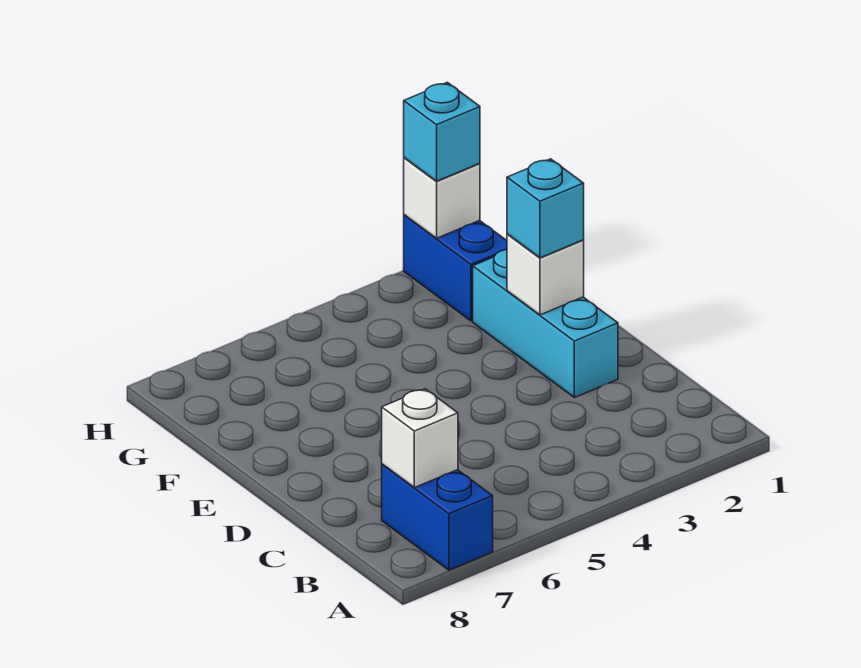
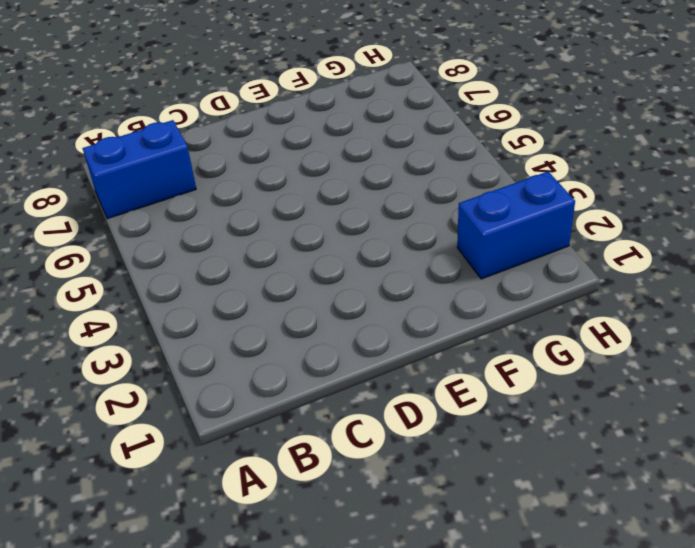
none -> cyan 1x3 brick [473,250,618,398]
none -> white 1x1 brick [382,389,458,488]

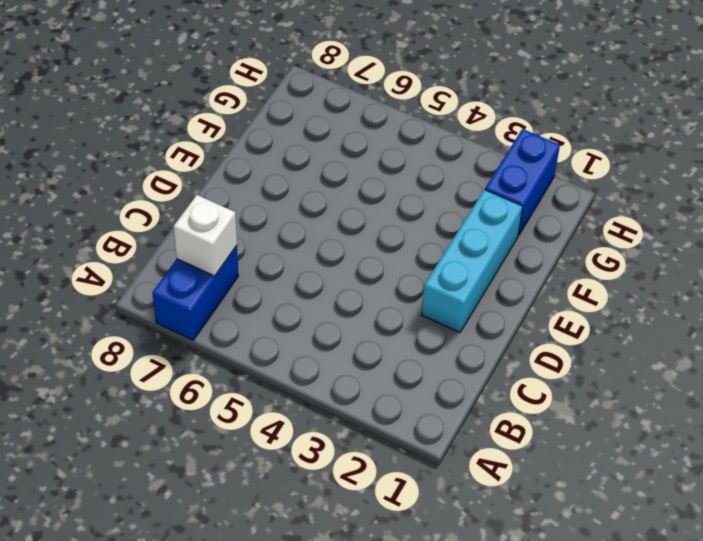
none -> white 1x1 brick [507,234,584,315]
none -> white 1x1 brick [404,158,480,238]

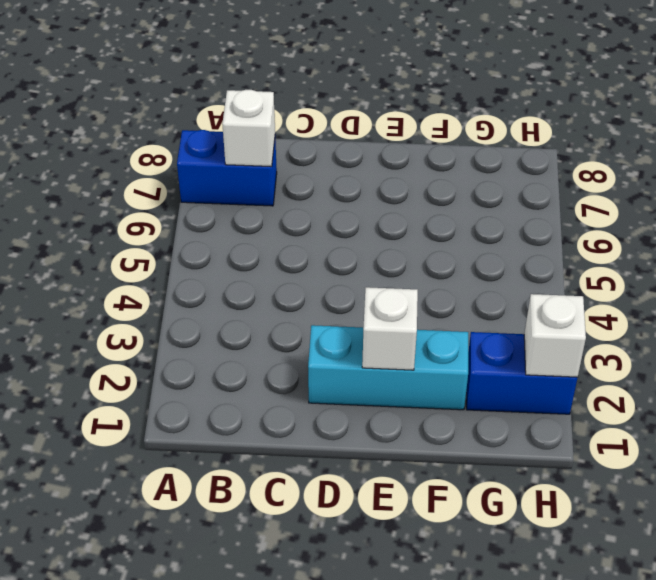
none -> cyan 1x1 brick [507,159,584,258]
none -> cyan 1x1 brick [404,82,480,181]

